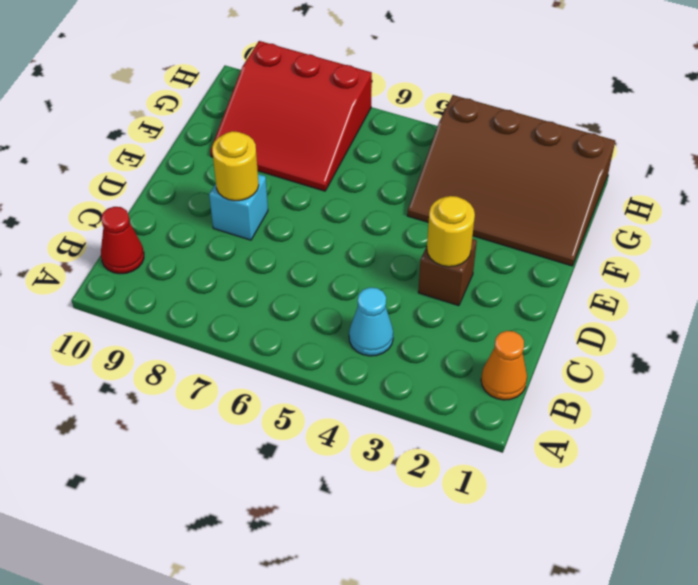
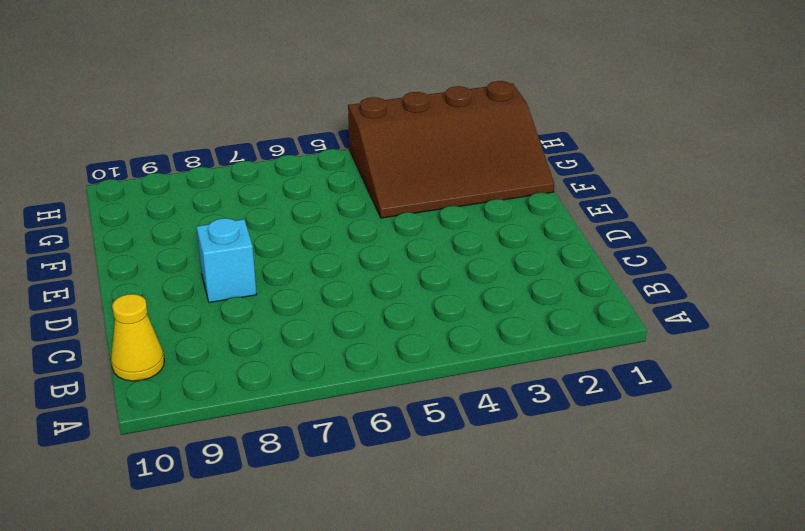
yellow 1x1 cone [111,294,164,381] -> red 1x1 cone [101,207,144,274]
none -> orange 1x1 cone [481,331,527,400]
none -> cyan 1x1 cone [349,288,393,356]

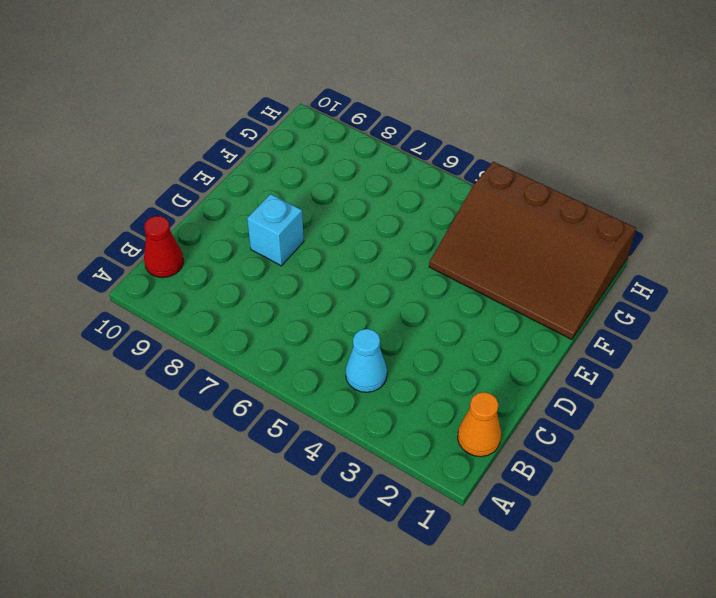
none -> brown 1x1 brick [418,239,477,306]
none -> red 3x3 slope [210,41,372,191]

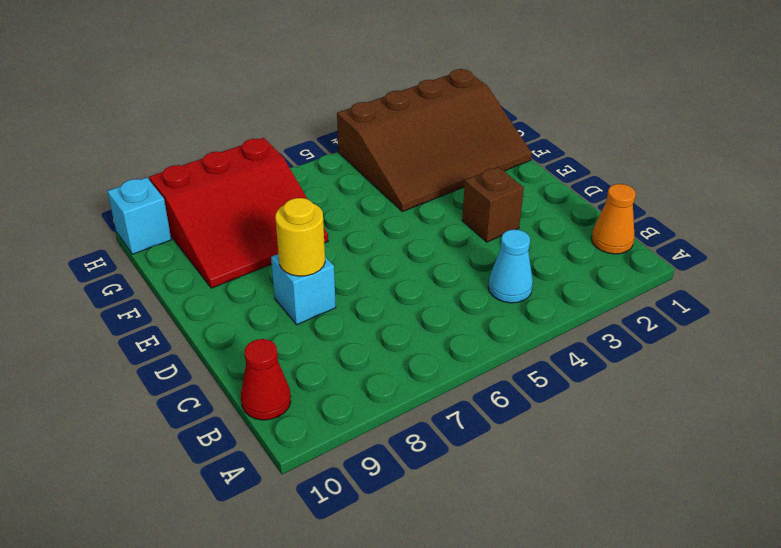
cyan 1x1 brick [107,178,171,254] -> none
none -> yellow 1x1 round brick [427,196,475,267]

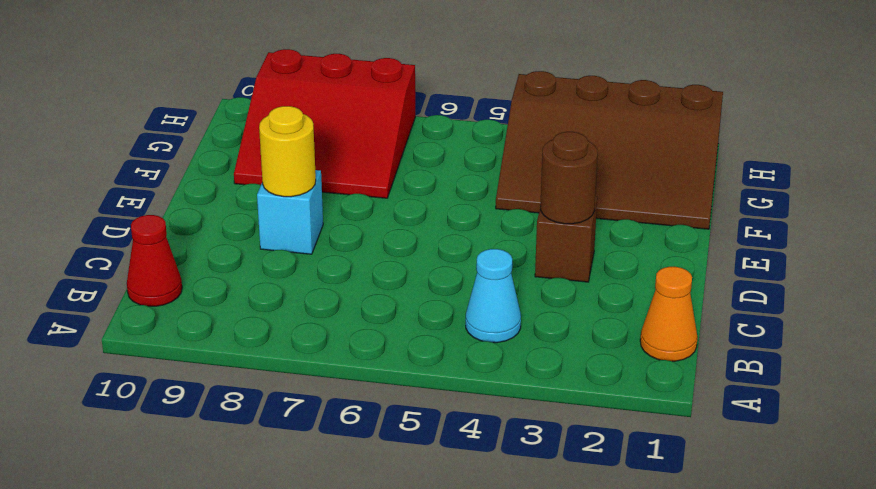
brown 1x1 round brick [540,132,598,224] -> yellow 1x1 round brick [427,196,475,267]

